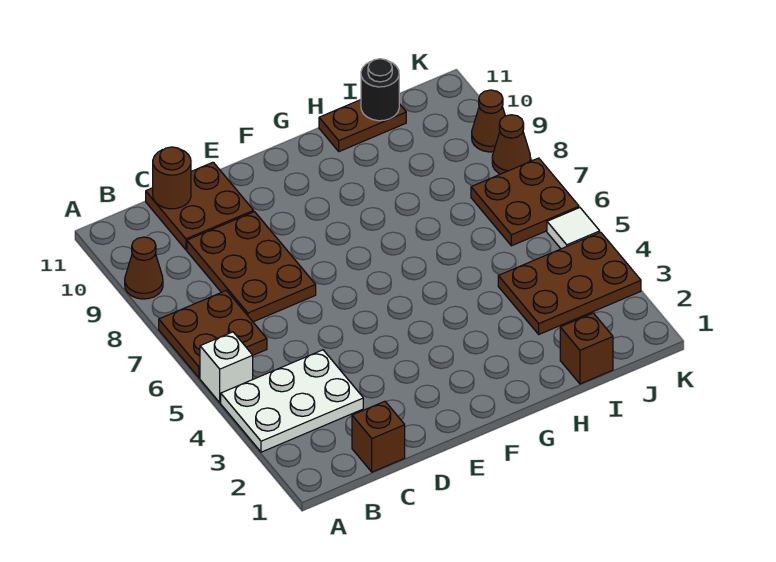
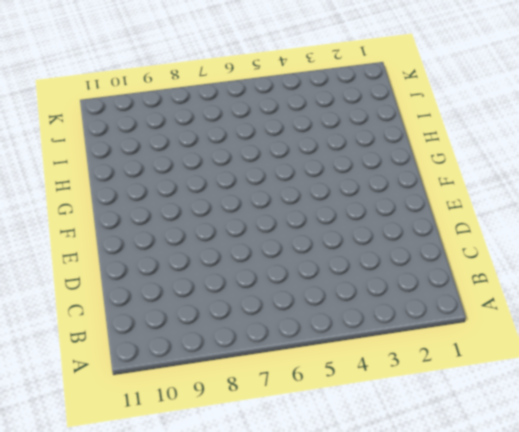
none -> white 2x3 plate [221,350,363,452]
none -> white 1x1 brick [200,332,253,403]
none -> brown 2x2 plate [159,290,267,378]

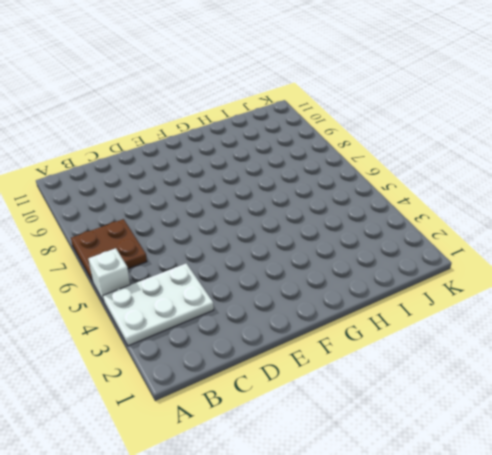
none -> brown 1x1 cone [125,237,163,299]
none -> brown 1x1 brick [352,401,405,472]
none -> brown 2x3 plate [187,212,316,322]

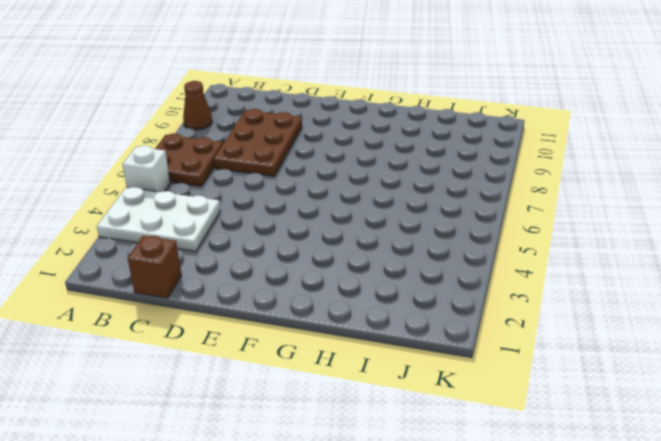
none -> brown 2x2 plate [146,162,254,250]
none -> brown 1x2 plate [319,100,406,151]
none -> brown 1x1 brick [560,313,613,384]

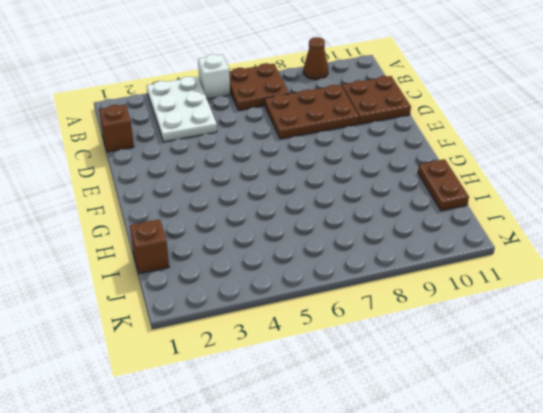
none -> brown 2x3 plate [498,232,641,334]
none -> brown 2x2 plate [471,158,579,246]
none -> white 1x1 tile [547,208,600,249]

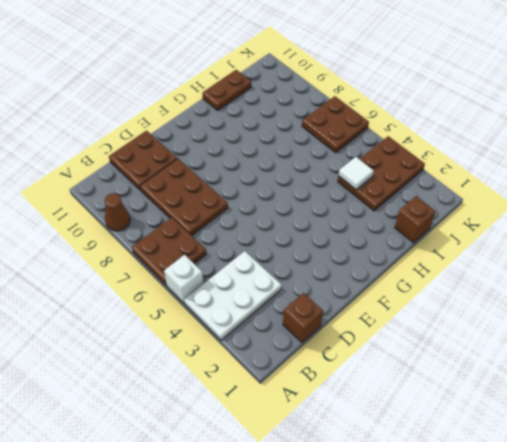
white 1x1 tile [339,157,374,190] -> white 1x1 tile moved to [547,208,600,249]
none -> brown 1x1 cone [492,115,531,174]
none -> brown 1x1 cone [472,90,505,152]
none -> brown 1x1 round brick [153,147,191,209]

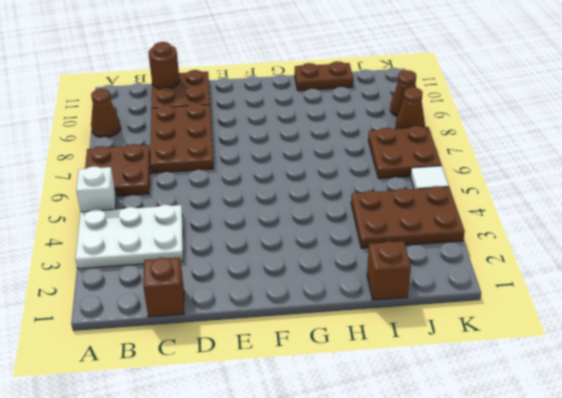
none -> black 1x1 round brick [361,59,399,121]

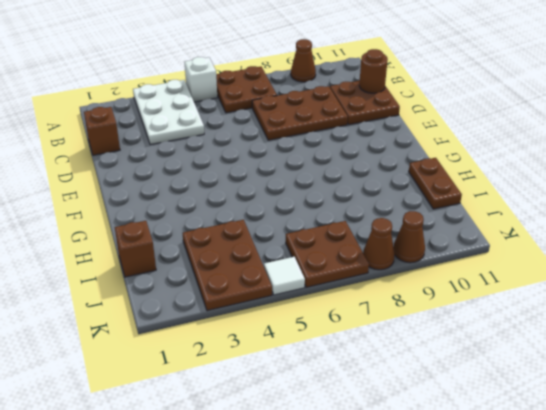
none -> black 1x1 round brick [361,59,399,121]

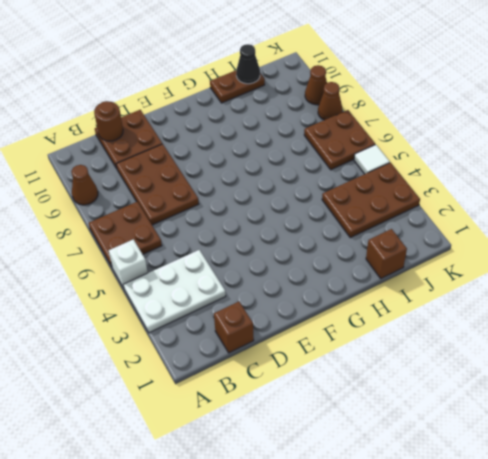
black 1x1 cone [236,44,260,84] -> black 1x1 round brick [361,59,399,121]

